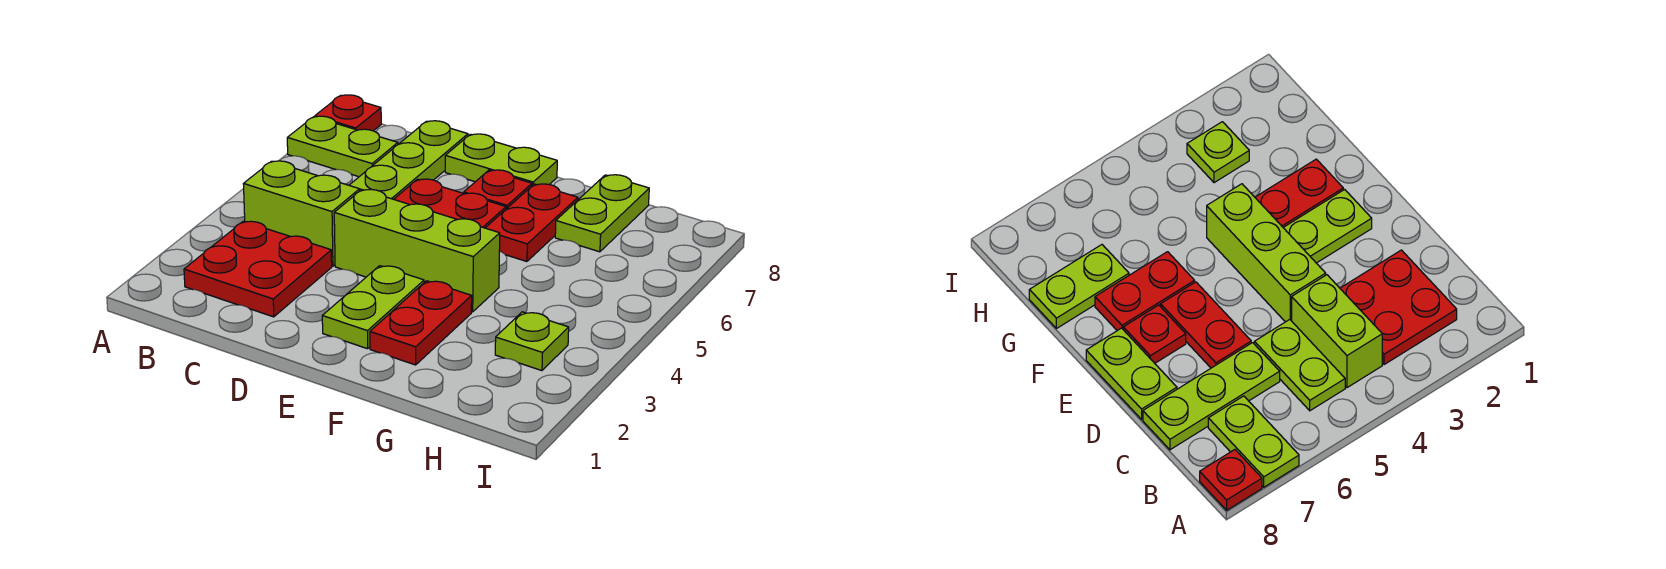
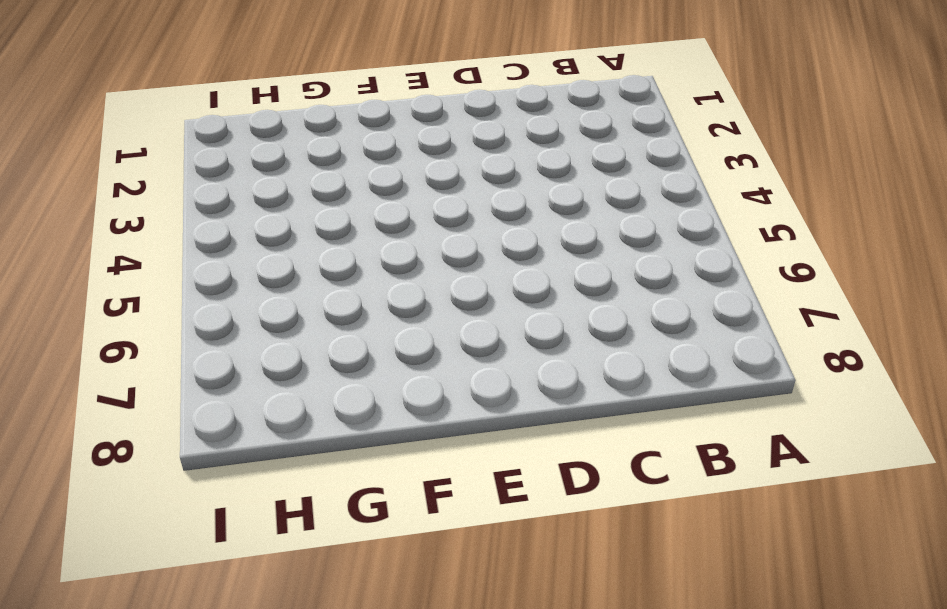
none -> lime 1x2 plate [287,116,398,177]
none -> red 1x1 plate [315,95,381,131]
none -> red 2x2 plate [184,221,332,317]

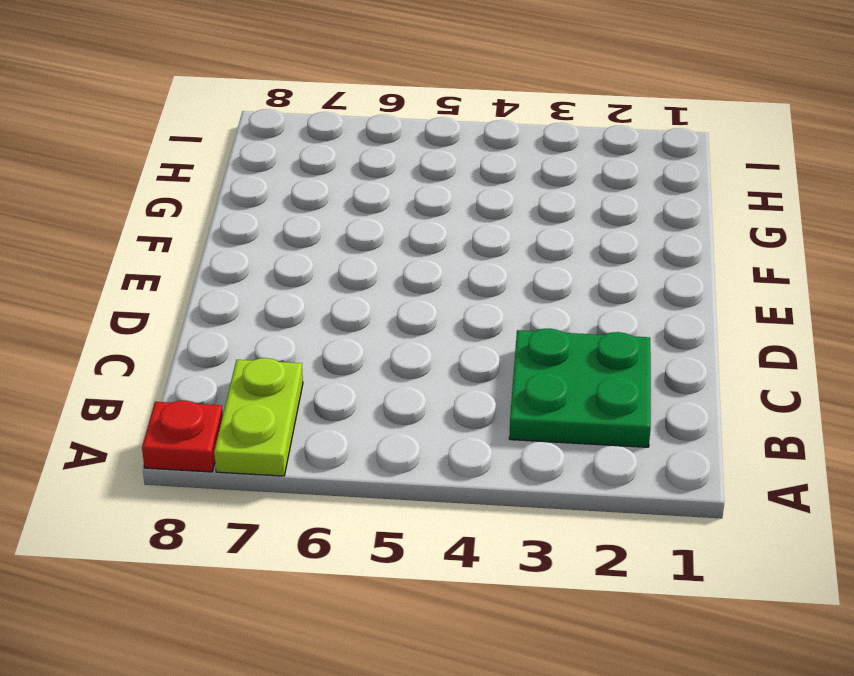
green 2x2 plate [509,328,651,447] -> red 2x2 plate [184,221,332,317]
none -> lime 1x2 brick [244,161,360,266]
none -> lime 1x2 plate [1254,320,1345,411]
none -> lime 1x3 plate [349,121,468,199]

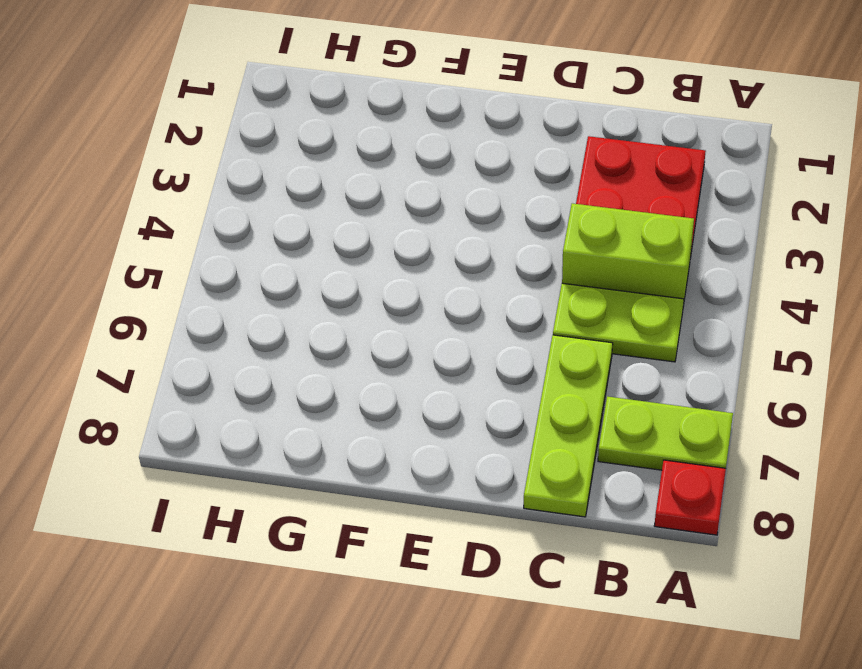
none -> lime 1x3 brick [334,189,500,312]
none -> red 1x2 plate [394,179,506,228]
none -> lime 1x2 plate [445,134,557,185]

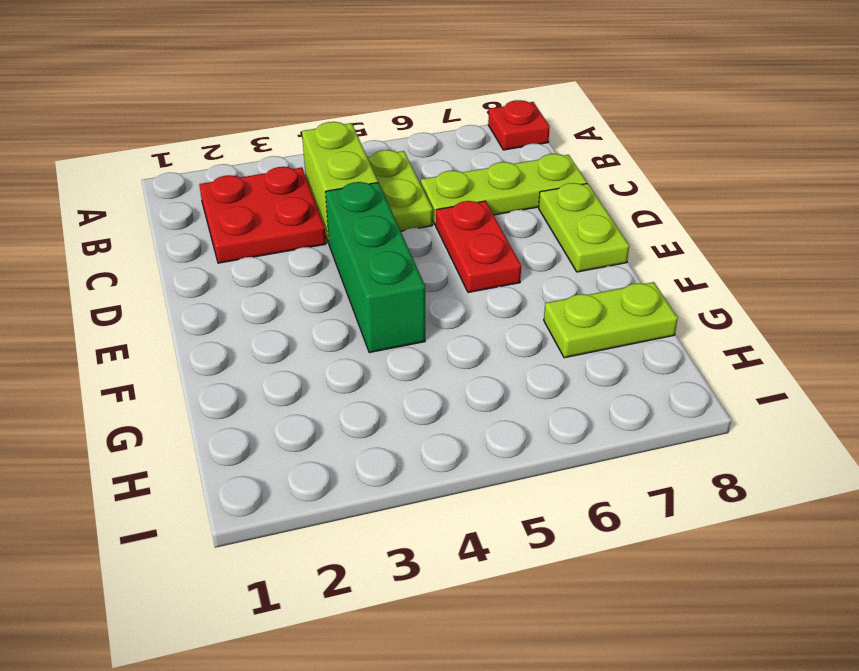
green 1x3 brick [325,182,425,353] -> lime 1x3 brick [334,189,500,312]
none -> lime 1x2 plate [287,116,398,177]
none -> lime 1x2 plate [322,266,424,349]
none -> red 1x1 plate [464,170,532,209]

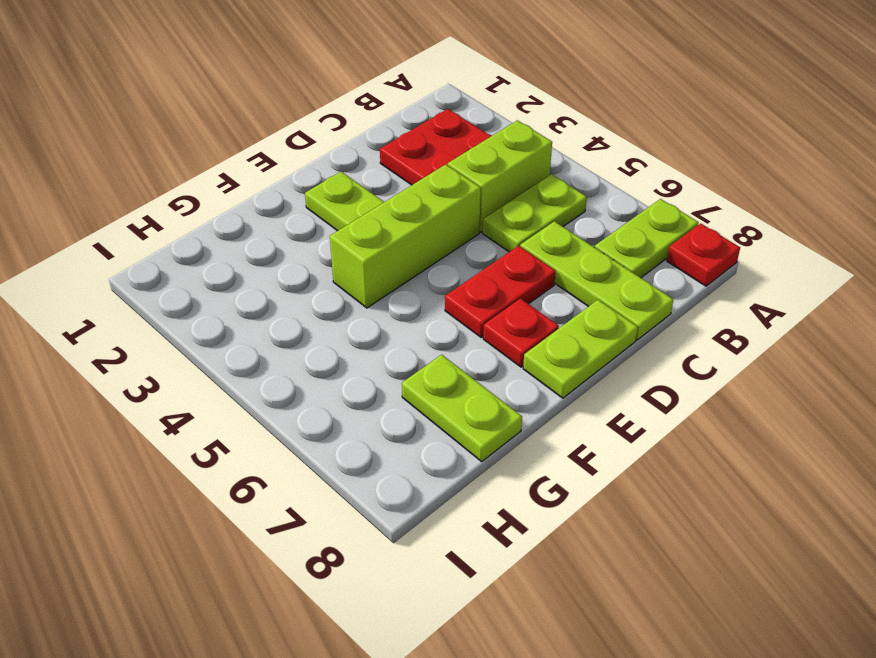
none -> red 1x2 plate [370,281,472,365]
none -> red 1x2 plate [486,184,578,262]
none -> lime 1x1 plate [495,312,569,371]

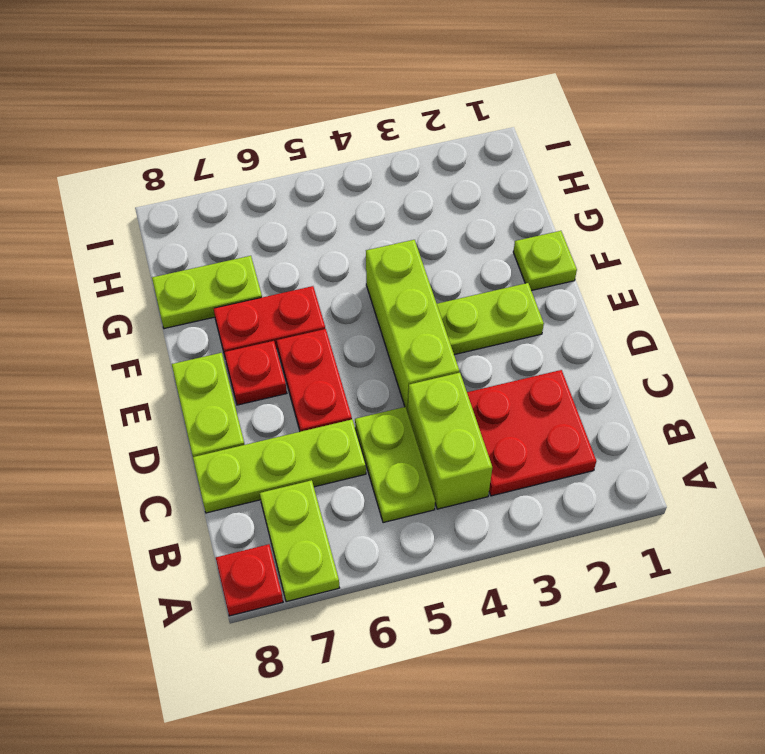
lime 1x1 plate [513,231,577,291] -> lime 1x1 plate moved to [495,312,569,371]
none -> red 1x2 plate [370,281,472,365]

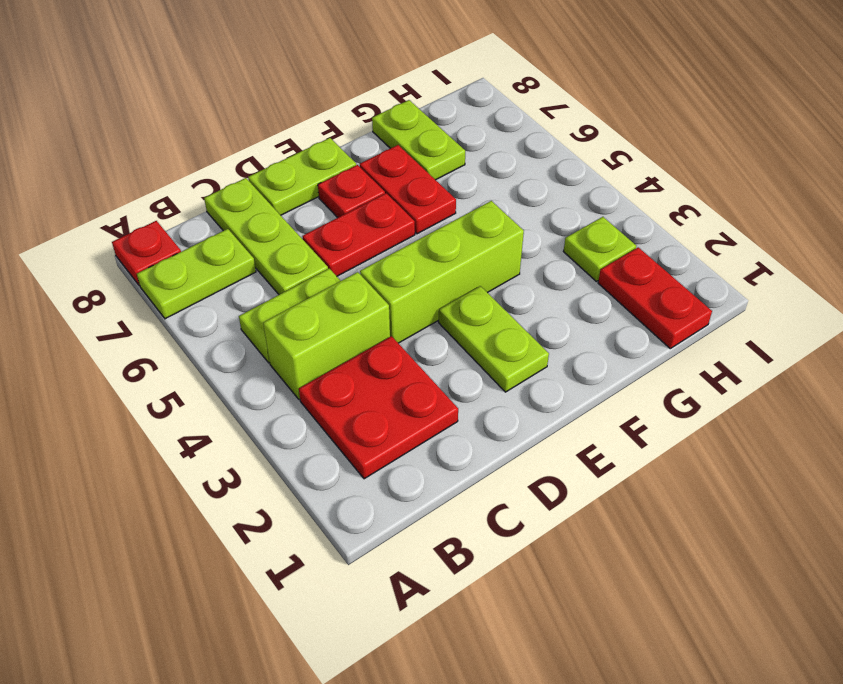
red 1x2 plate [598,247,712,349] -> red 1x2 plate moved to [370,281,472,365]

